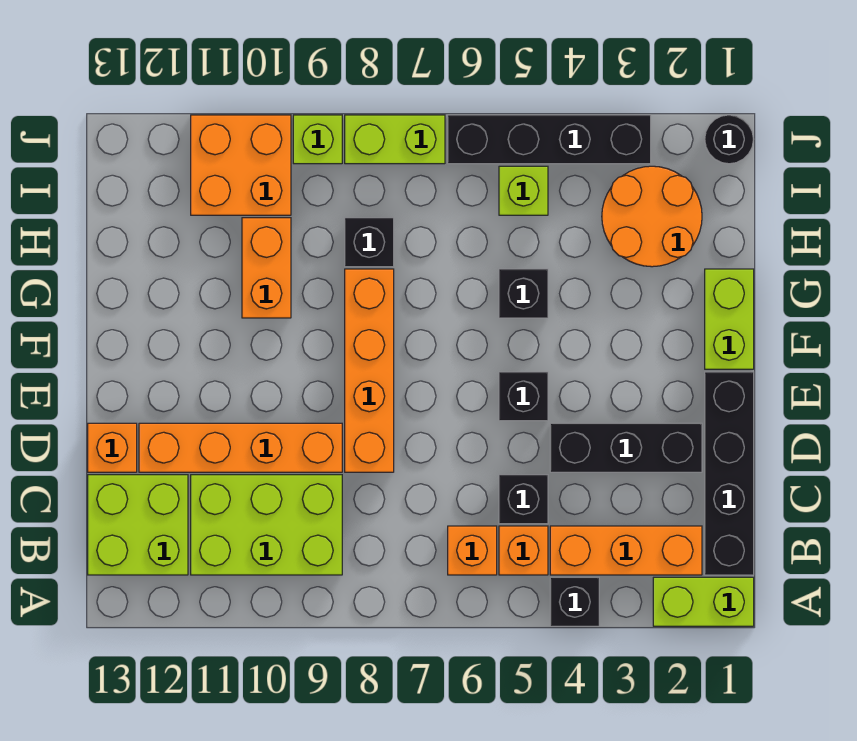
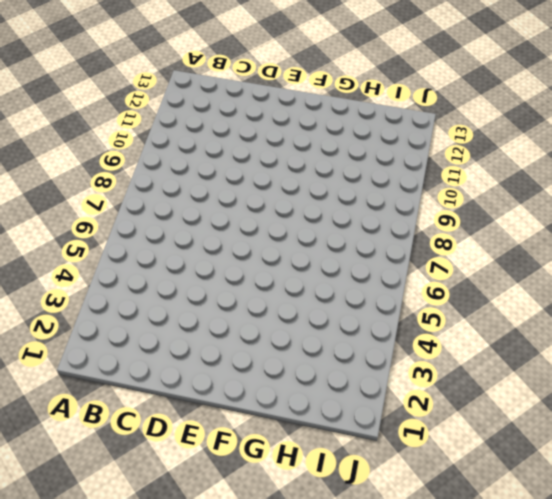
none -> lime 1x2 brick [653,577,754,626]
none -> black 1x1 brick [550,577,599,626]
none -> black 1x4 brick [705,372,754,575]

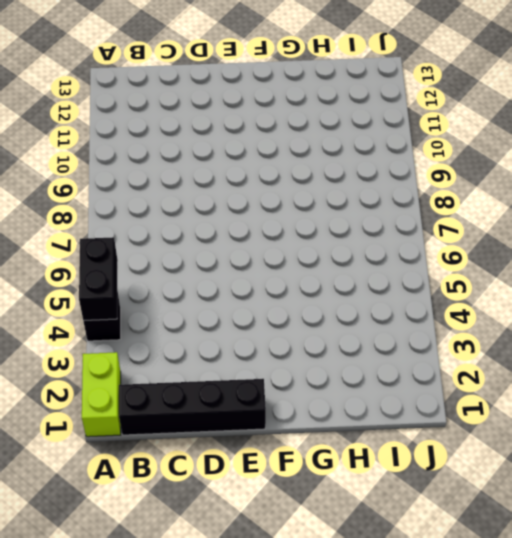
black 1x2 brick [79,237,118,321] -> none
none -> orange 1x3 brick [550,526,702,575]
none -> orange 1x1 brick [499,526,548,575]
none -> orange 1x1 brick [448,526,497,575]

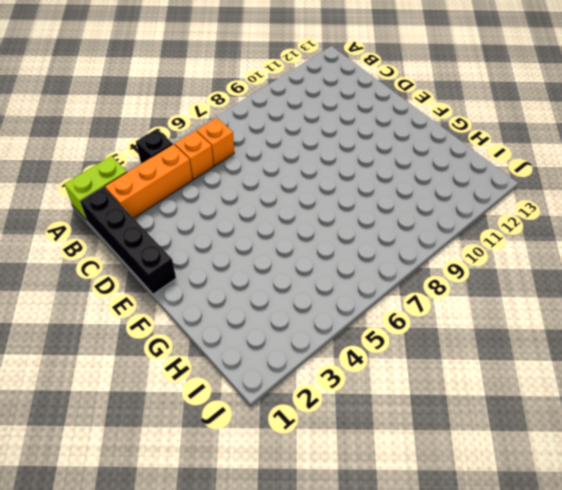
none -> lime 2x3 brick [191,475,342,575]
none -> lime 2x2 brick [88,475,188,575]
none -> black 1x1 brick [499,475,548,524]

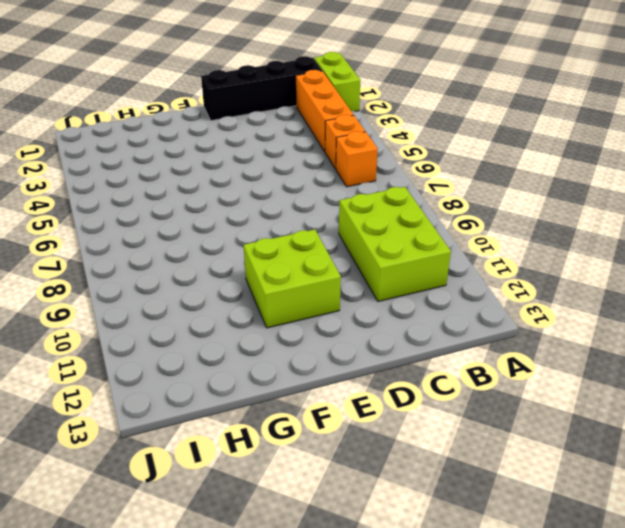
lime 2x2 brick [244,229,341,328] -> lime 2x2 brick moved to [88,475,188,575]
none -> black 1x1 brick [550,577,599,626]
none -> black 1x1 brick [499,475,548,524]
none -> black 1x3 brick [550,423,702,472]

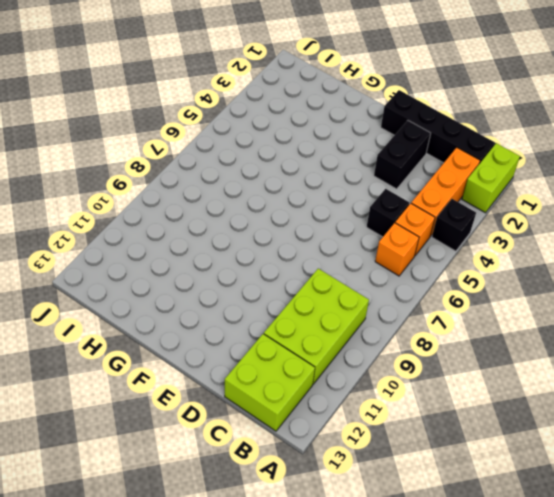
black 1x2 brick [374,120,431,189] -> black 1x3 brick [550,423,702,472]
none -> orange 1x4 brick [345,269,394,472]
none -> orange 1x4 brick [139,423,342,472]
none -> orange 1x1 brick [88,423,137,472]

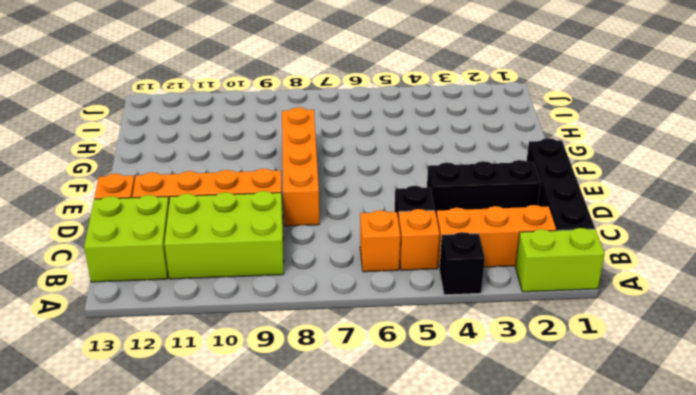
none -> black 1x1 brick [499,372,548,421]
none -> lime 1x2 brick [705,269,754,369]
none -> black 1x1 brick [499,269,548,318]

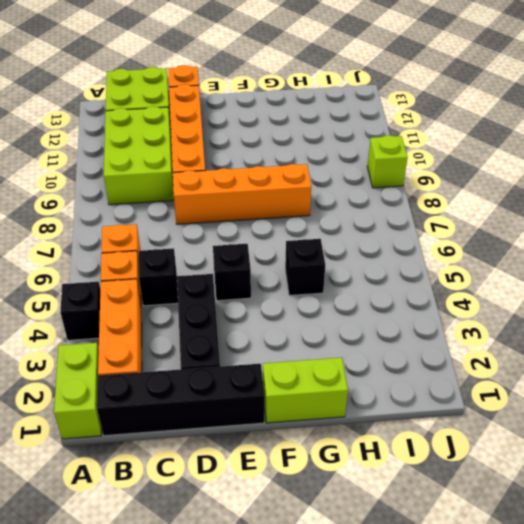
none -> orange 1x2 brick [242,218,291,318]
none -> orange 2x2 round brick [602,166,702,267]
none -> black 1x1 brick [345,218,394,267]

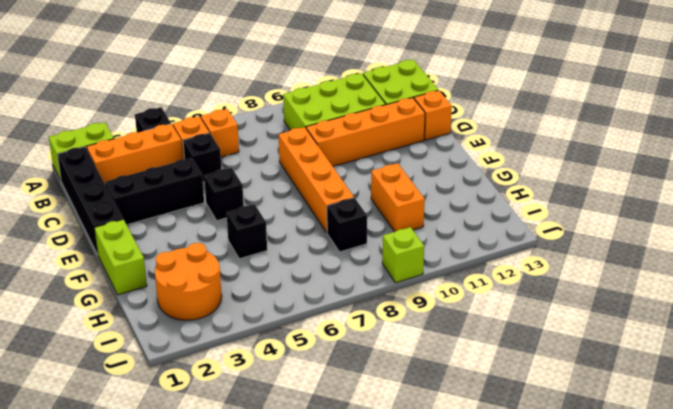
none -> lime 1x1 brick [499,166,548,215]
none -> orange 2x2 brick [191,115,291,215]
none -> black 1x1 round brick [705,115,754,164]

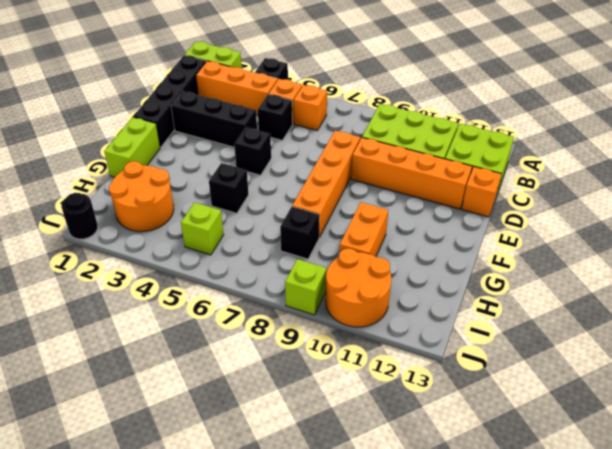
orange 2x2 round brick [325,249,391,327] -> orange 2x2 brick [191,115,291,215]
none -> black 1x4 brick [448,115,651,164]
none -> lime 1x2 brick [345,115,445,164]

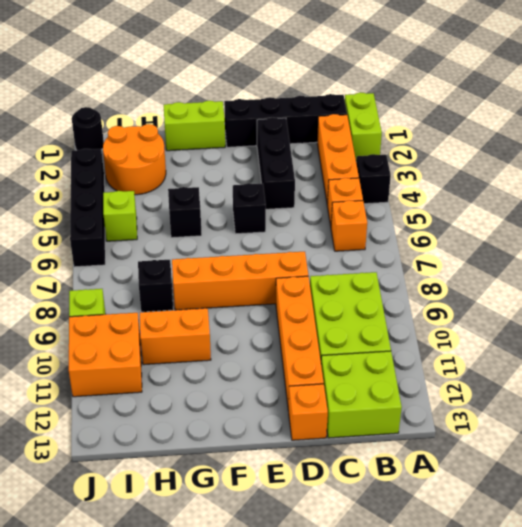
none -> black 1x1 brick [499,475,548,524]
none -> lime 1x2 brick [345,115,445,164]

